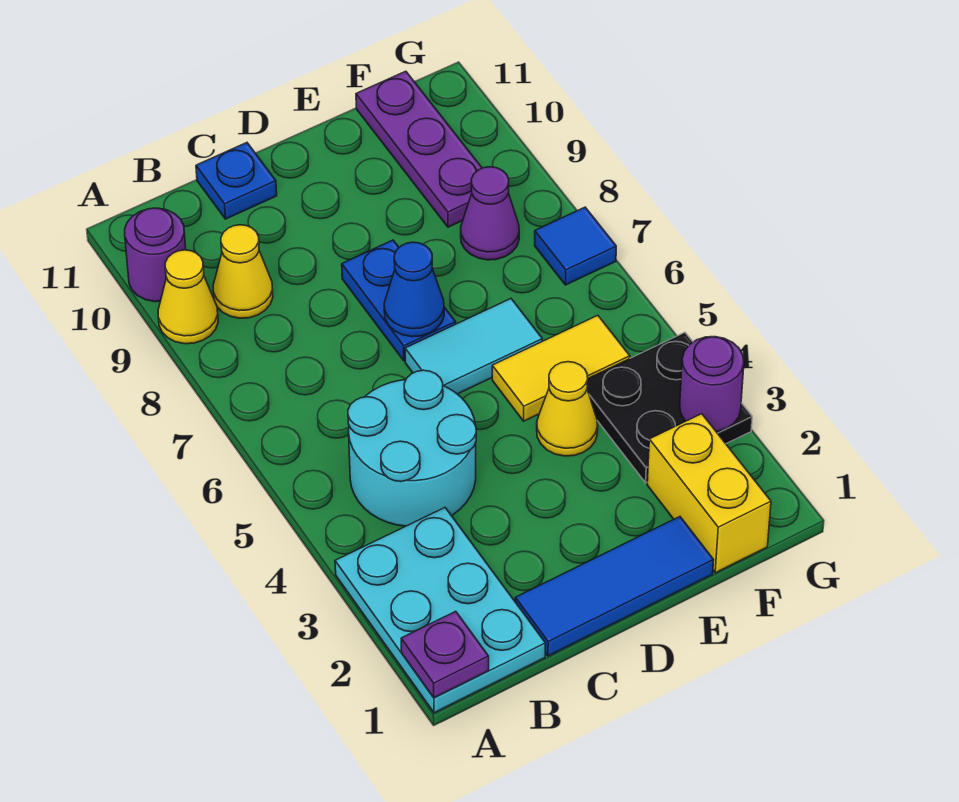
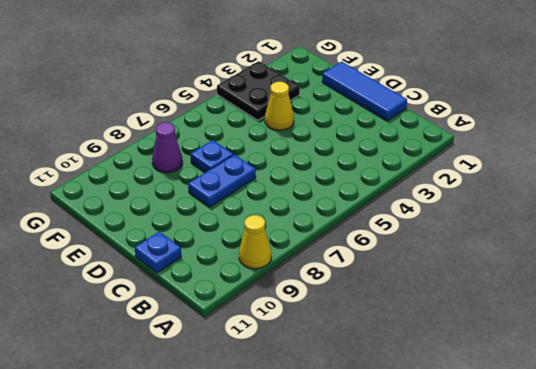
blue 1x1 plate [191,140,233,173] -> none
none -> cyan 2x3 plate [335,508,546,713]
none -> purple 1x1 round brick [125,208,186,302]
none -> cyan 2x2 round brick [348,370,476,526]

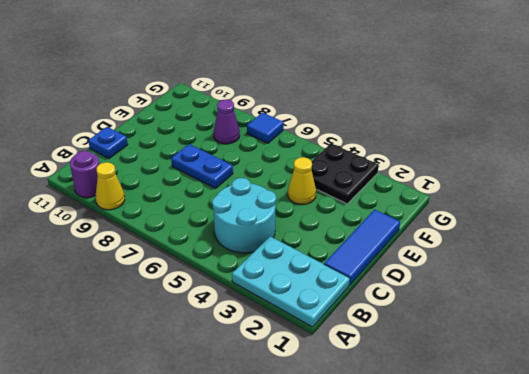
none -> yellow 1x1 cone [213,225,273,318]
none -> cyan 1x2 tile [405,299,542,394]
none -> yellow 1x2 tile [492,315,630,421]

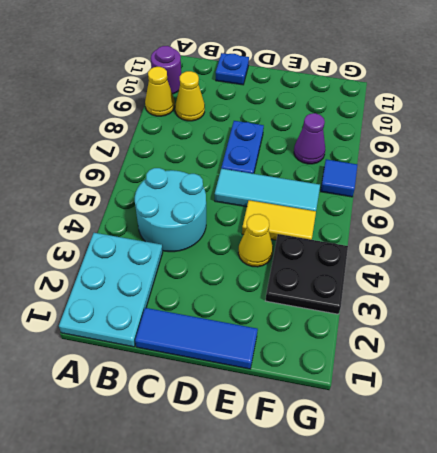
cyan 1x3 tile [215,169,320,211] -> cyan 1x2 tile [405,299,542,394]
none -> yellow 1x2 brick [647,414,771,573]
none -> purple 1x3 plate [356,71,482,227]
none -> purple 1x1 plate [401,611,489,698]

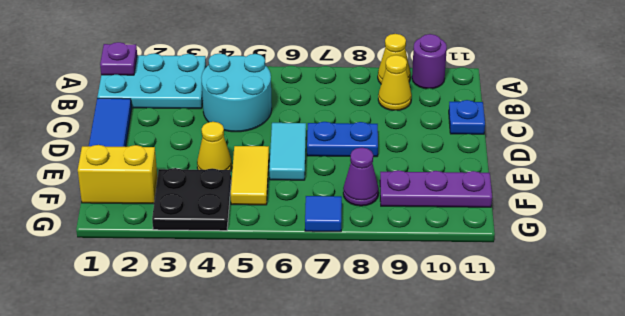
none -> blue 1x1 cone [384,242,444,337]
none -> purple 1x1 round brick [680,337,744,431]

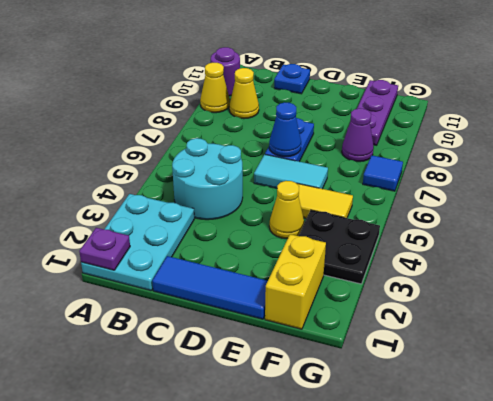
none -> purple 1x1 round brick [680,337,744,431]

